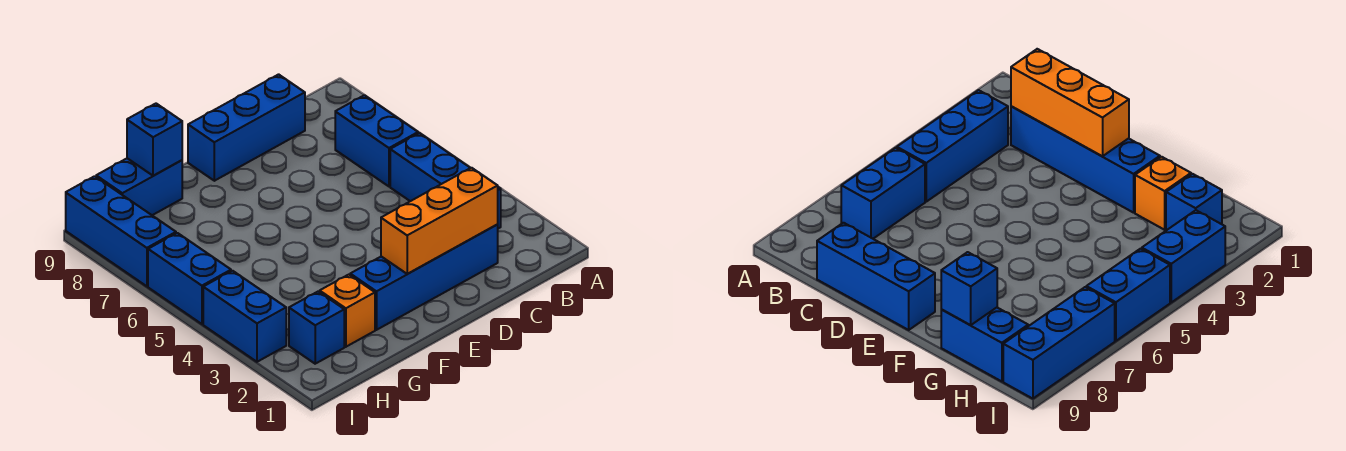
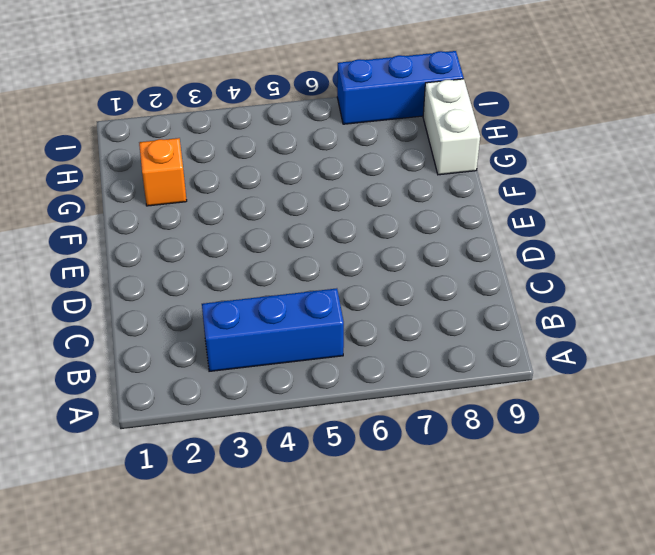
white 1x2 brick [423,79,480,175] -> blue 1x2 brick [96,158,182,215]
none -> blue 1x2 brick [335,95,418,186]
none -> blue 1x4 brick [350,225,498,330]
none -> blue 1x3 brick [188,74,305,181]

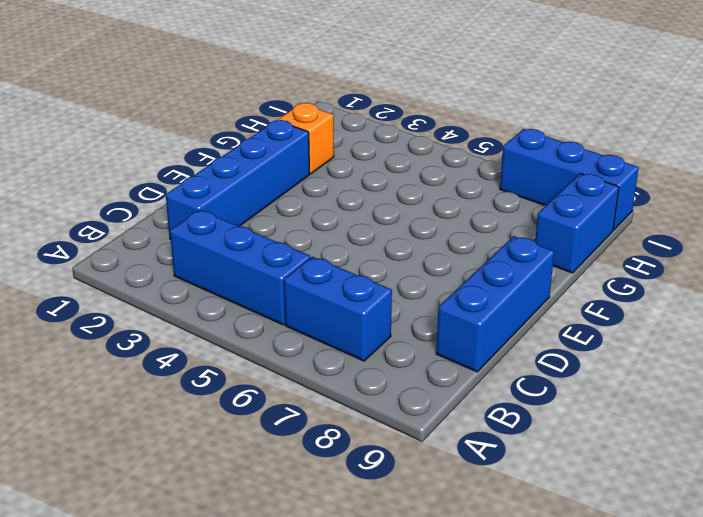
none -> blue 1x1 brick [289,292,344,364]
none -> blue 1x2 brick [203,271,286,362]
none -> blue 1x2 brick [148,233,231,324]

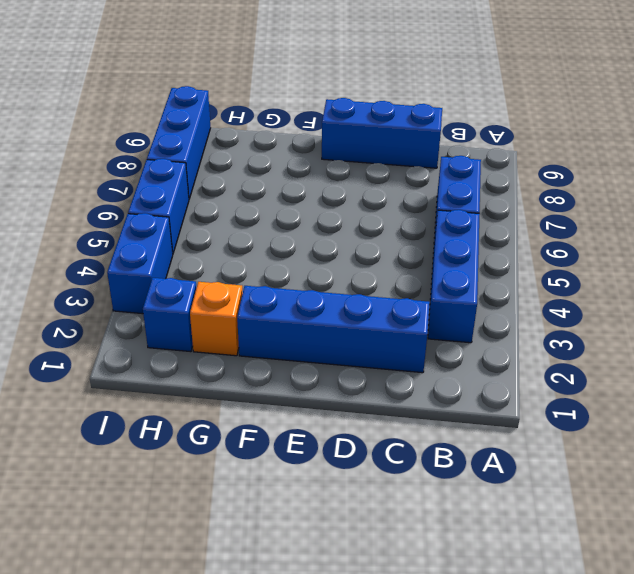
none -> blue 1x2 brick [96,158,182,215]
none -> orange 1x3 brick [381,168,498,274]
none -> blue 1x1 brick [127,104,182,176]

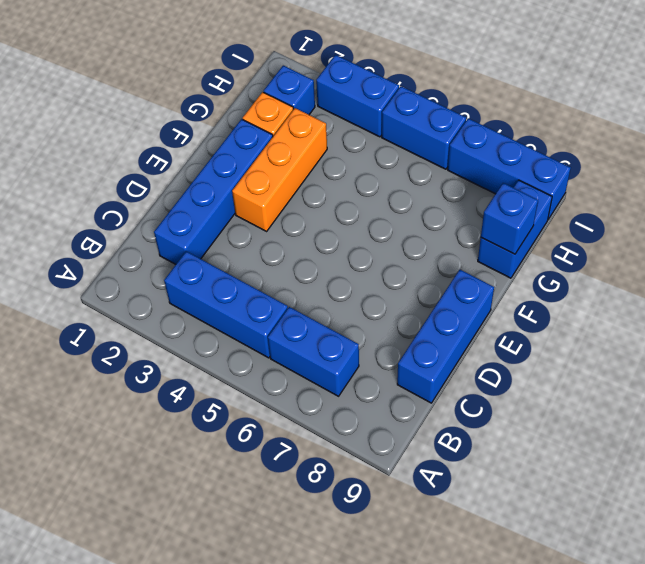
orange 1x3 brick [232,108,327,231] -> orange 1x3 brick moved to [381,168,498,274]

